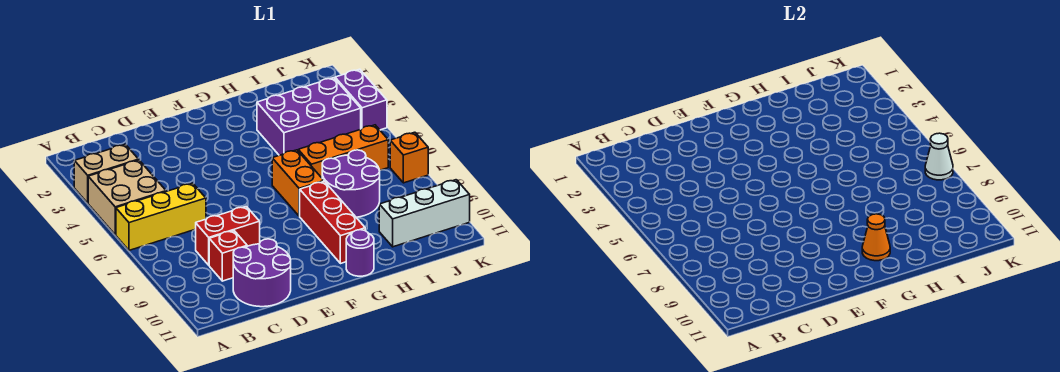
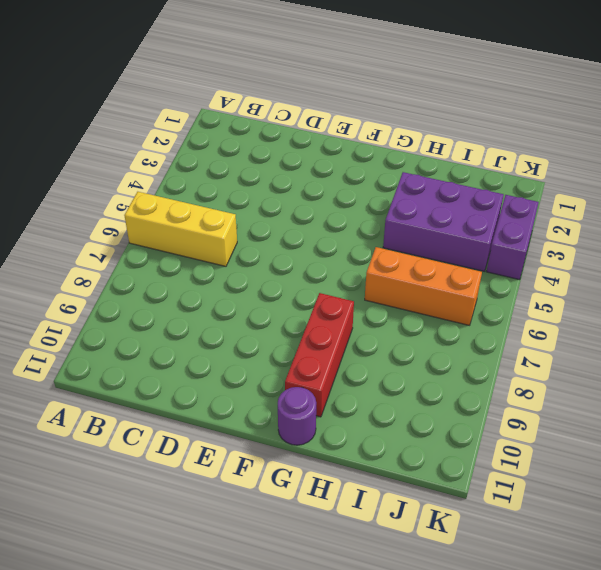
none -> tan 1x2 brick [74,144,138,203]
none -> tan 2x2 brick [88,160,166,235]
none -> red 1x2 brick [196,206,260,265]

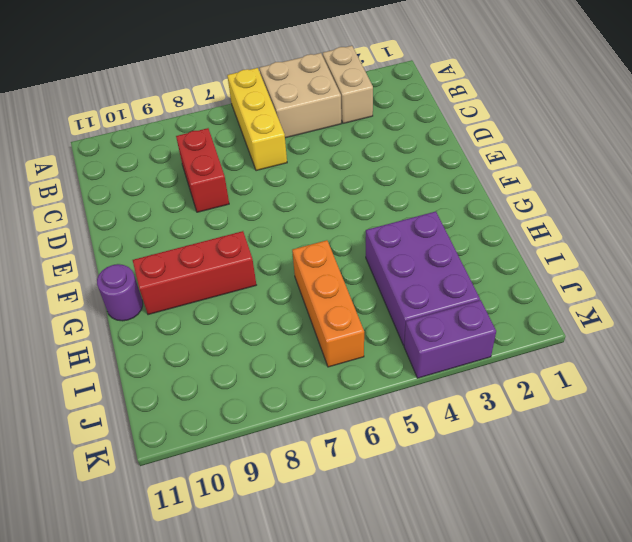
none -> red 1x1 brick [209,231,247,281]
none -> purple 2x2 round brick [233,239,291,307]
none -> orange 1x2 brick [272,150,324,216]

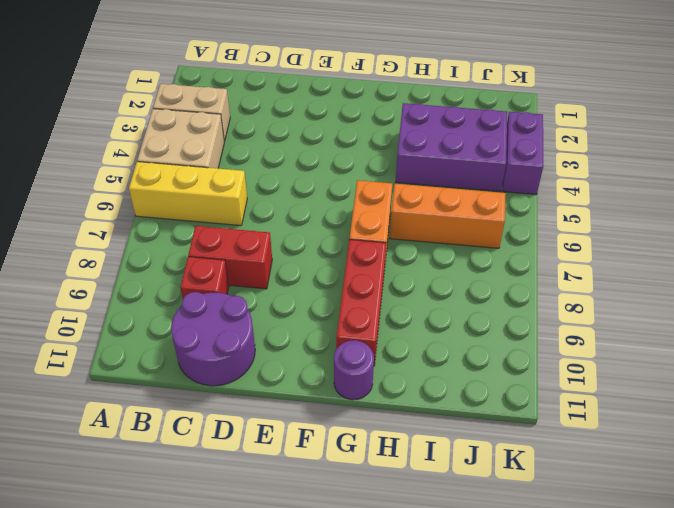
none -> purple 2x2 round brick [322,150,380,217]
none -> white 1x3 brick [379,180,470,247]
none -> orange 1x1 brick [390,132,428,183]

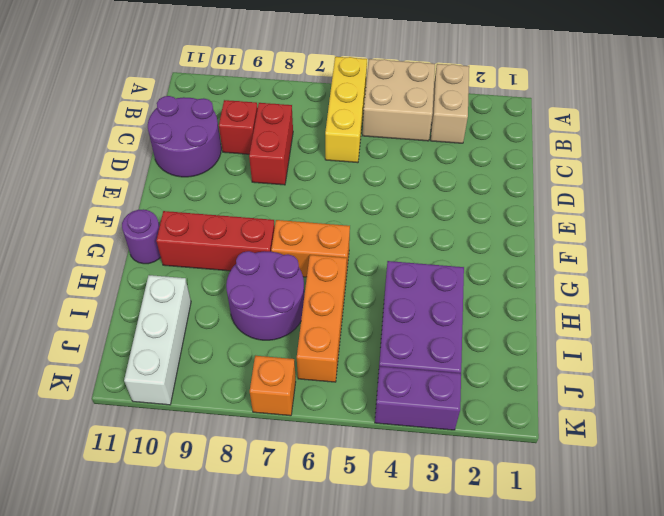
none -> orange 1x1 cone [862,214,890,261]
none -> white 1x1 cone [925,133,953,180]

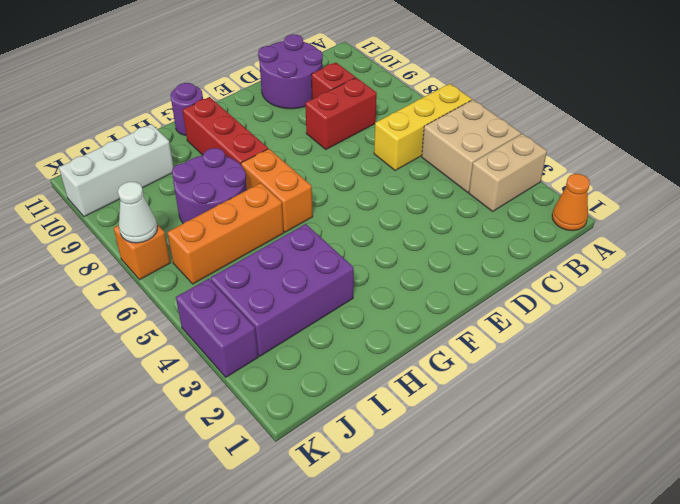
orange 1x1 cone [552,174,590,231] -> orange 1x1 cone moved to [862,214,890,261]

